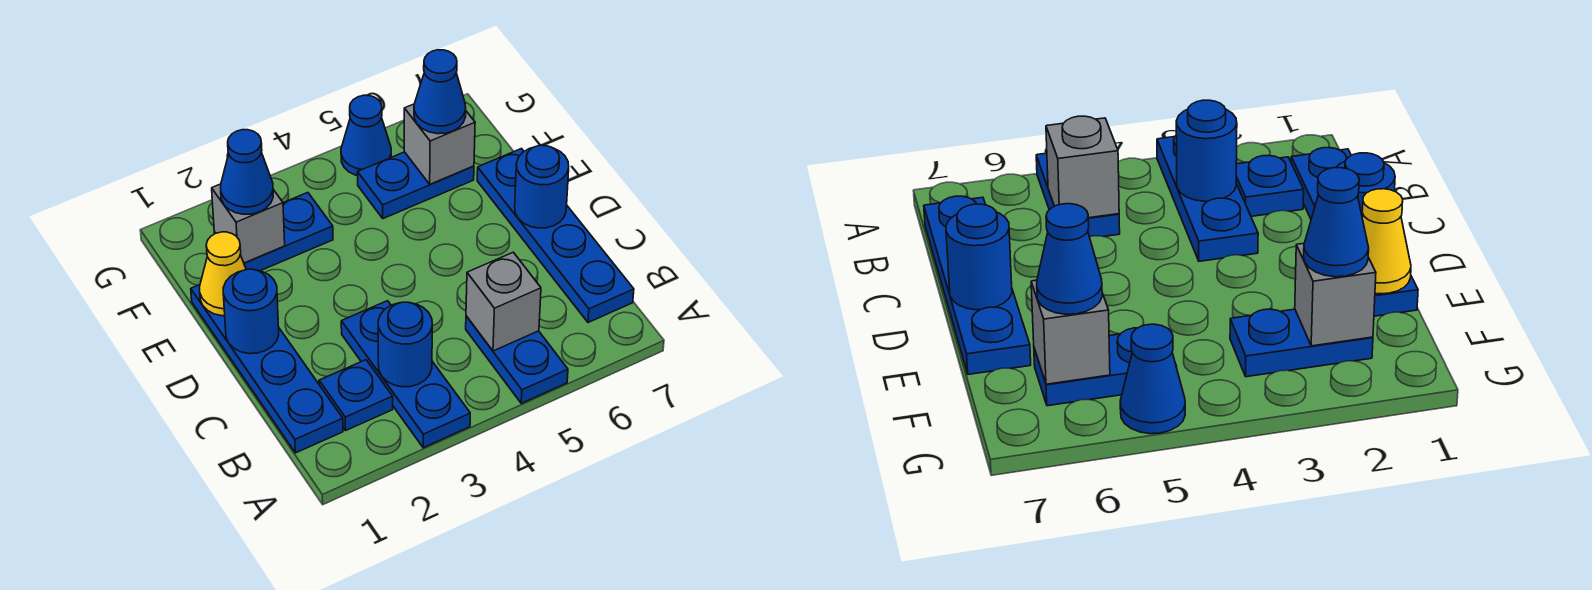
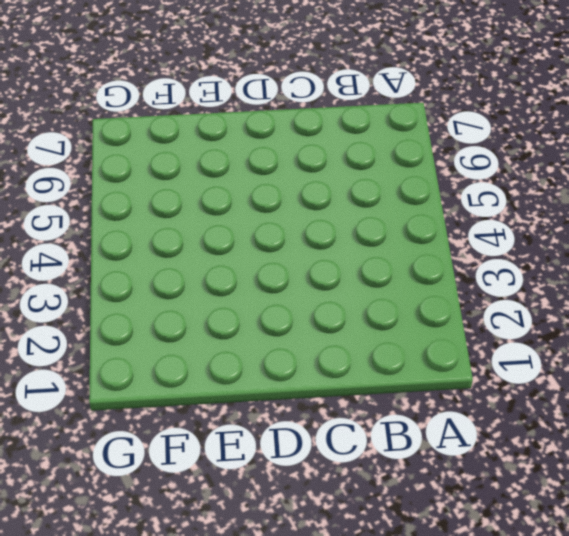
none -> blue 1x3 plate [341,301,470,448]
none -> blue 1x2 plate [466,316,568,403]
none -> blue 1x4 plate [191,285,343,453]

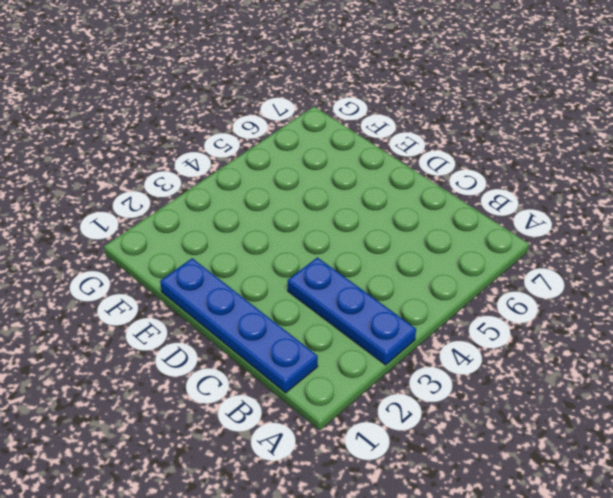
none -> blue 1x2 plate [466,316,568,403]
none -> blue 1x1 plate [319,360,393,431]
none -> blue 1x4 plate [477,149,634,323]

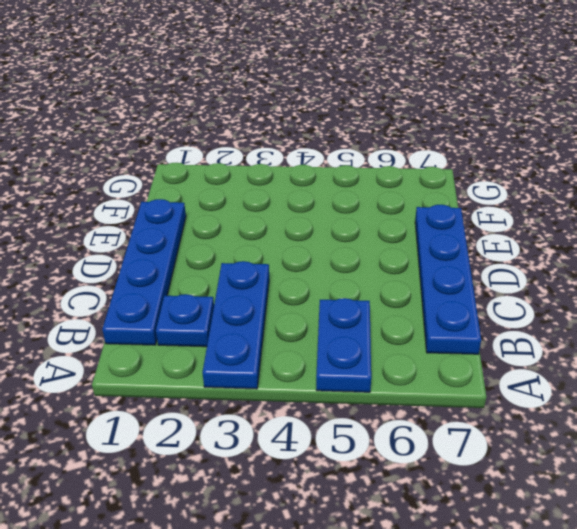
none -> blue 1x2 plate [214,193,333,271]
none -> blue 1x2 plate [358,152,474,219]
none -> blue 1x1 cone [341,95,391,176]

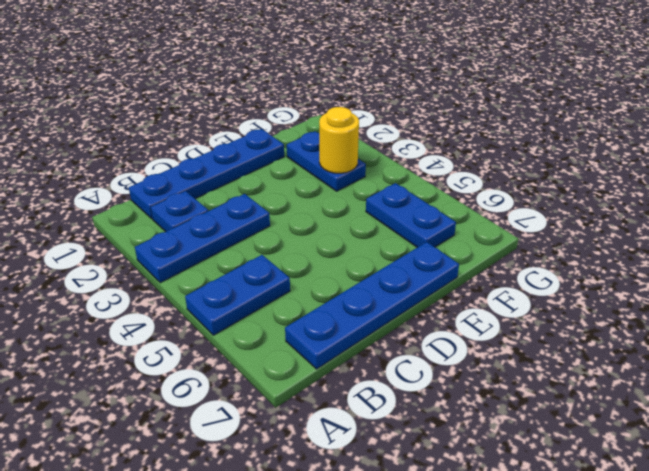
yellow 1x1 round brick [319,107,359,173] -> none
none -> blue 1x1 cone [341,95,391,176]
none -> blue 1x1 round brick [378,302,432,387]
none -> grey 1x1 brick [466,252,541,351]

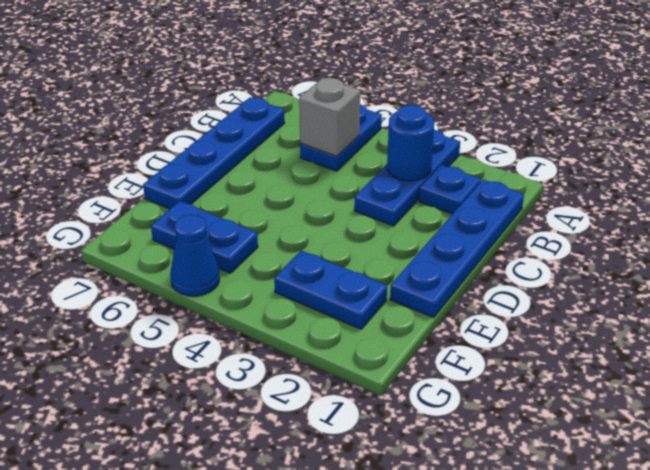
none -> blue 1x1 round brick [223,269,279,354]
none -> blue 1x1 round brick [515,145,569,228]
none -> yellow 1x1 cone [200,232,246,316]

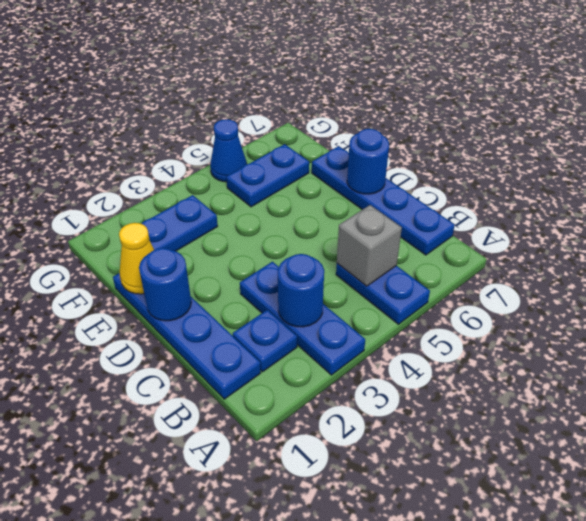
none -> grey 1x1 brick [212,184,285,263]
none -> grey 1x1 brick [404,104,475,184]
none -> blue 1x1 cone [221,130,273,214]

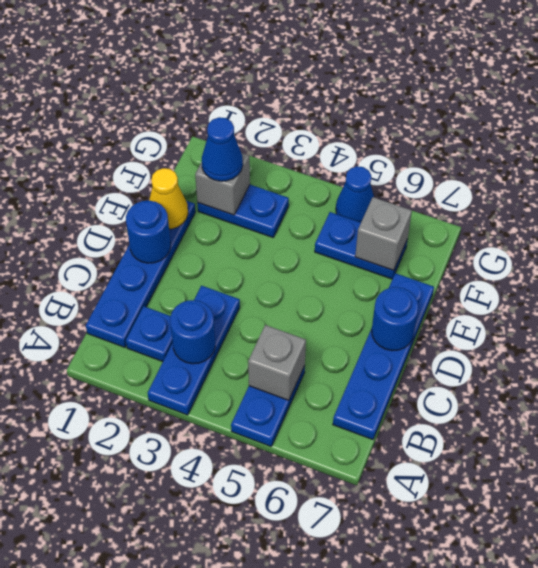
none -> blue 1x1 cone [414,50,466,134]

